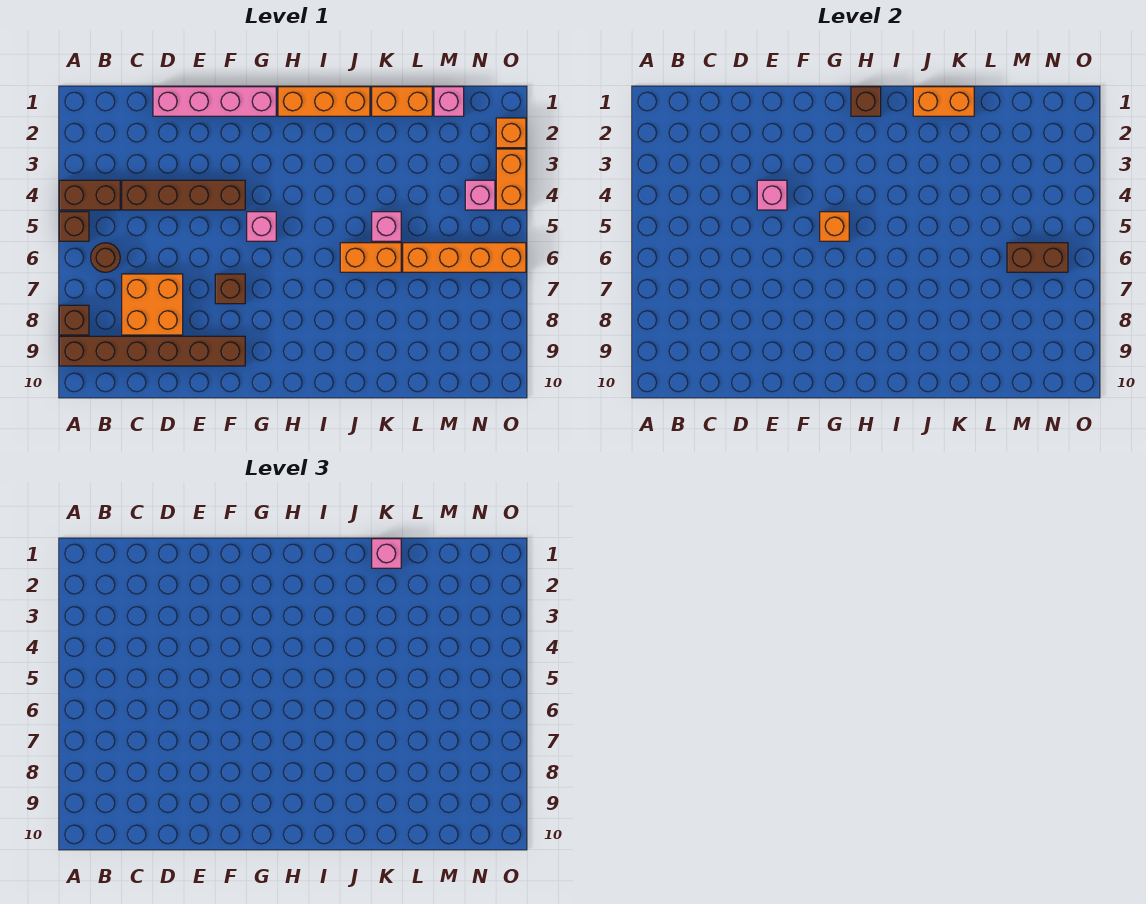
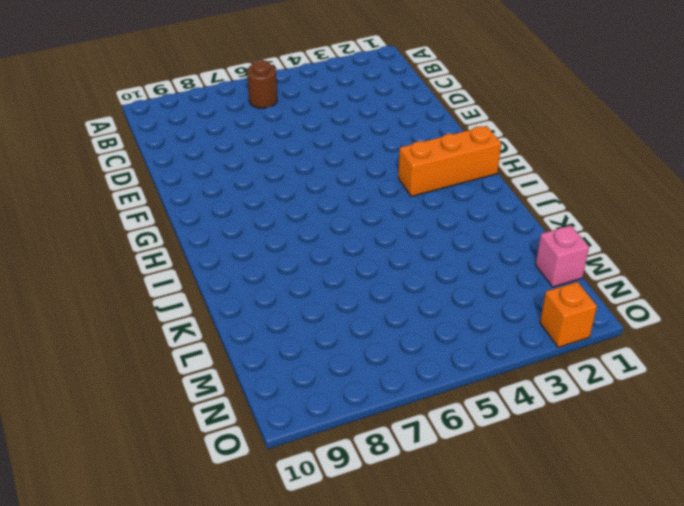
orange 1x3 brick [398,126,501,196] -> orange 1x3 brick turned to [278,87,370,116]
none -> brown 1x2 brick [59,180,120,210]
none -> brown 1x1 brick [59,212,89,241]
none -> brown 1x1 brick [59,305,89,335]

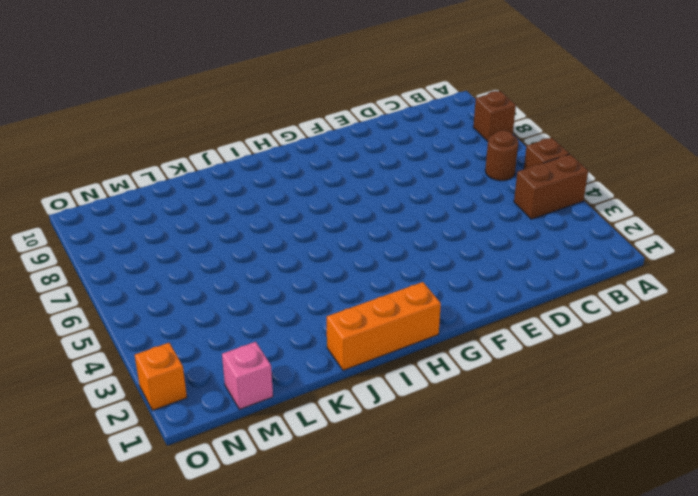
none -> brown 1x6 brick [59,336,245,366]
none -> brown 1x4 brick [122,180,245,210]
none -> orange 2x2 brick [122,274,183,335]

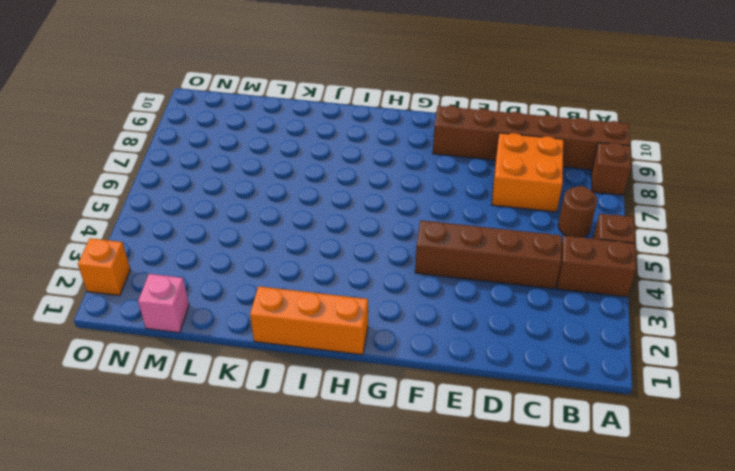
none -> pink 1x4 brick [153,87,276,116]
none -> brown 1x1 brick [215,274,245,304]
none -> pink 1x1 brick [247,212,276,241]

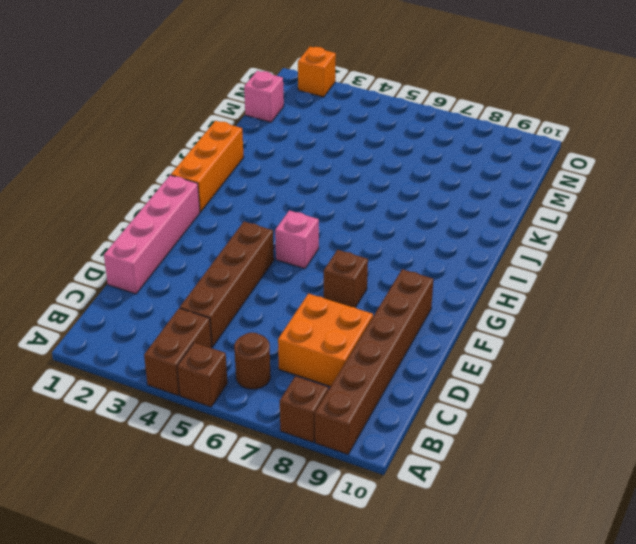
none -> orange 1x2 brick [340,243,401,272]
none -> orange 1x2 brick [372,87,432,116]
none -> pink 1x1 brick [372,212,401,241]

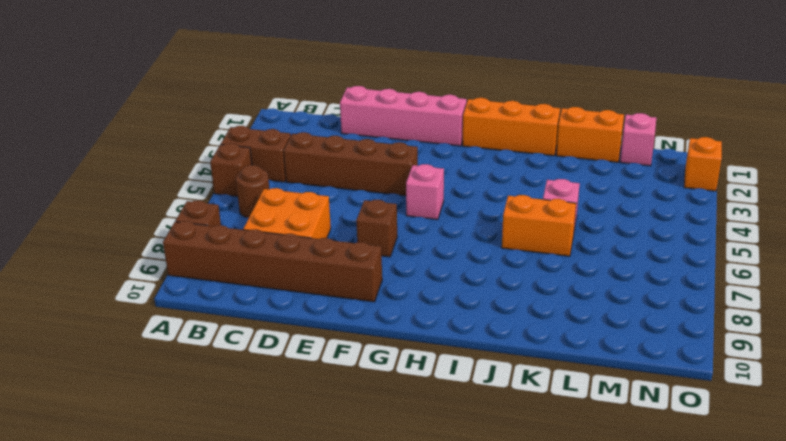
none -> orange 1x4 brick [403,243,526,272]
none -> pink 1x1 brick [465,180,495,210]
none -> orange 1x2 brick [496,149,526,210]

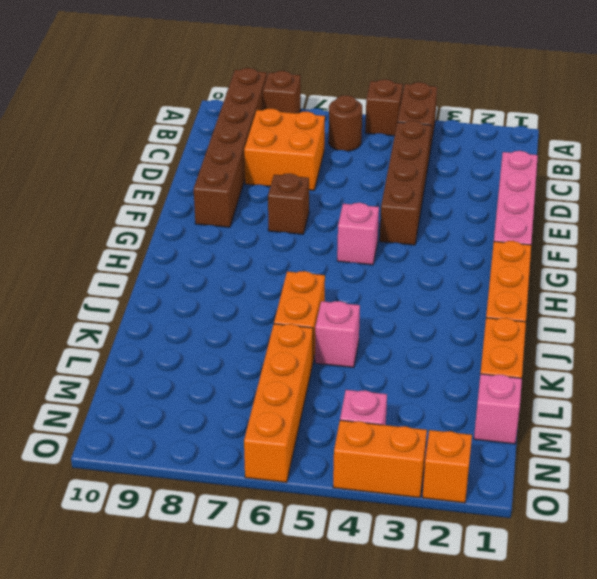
none -> pink 1x1 brick [757,180,787,210]
none -> orange 1x1 brick [820,212,849,241]
none -> brown 1x1 brick [851,87,881,116]

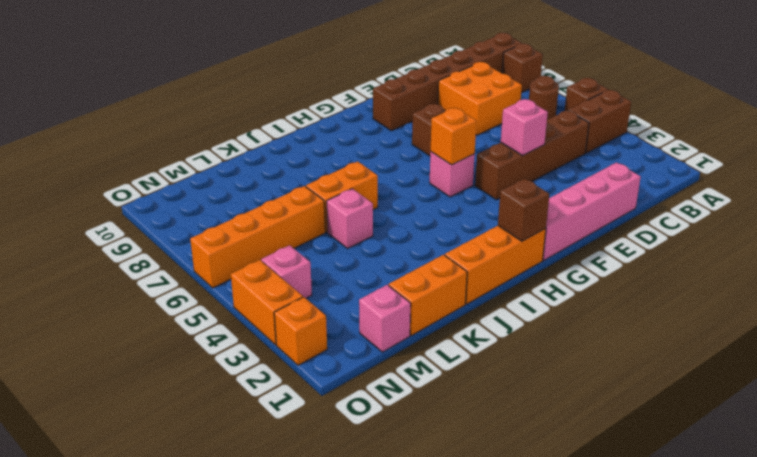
none -> orange 1x2 brick [913,87,974,116]
none -> brown 1x2 brick [1007,243,1068,272]
none -> pink 1x1 brick [372,539,401,568]

